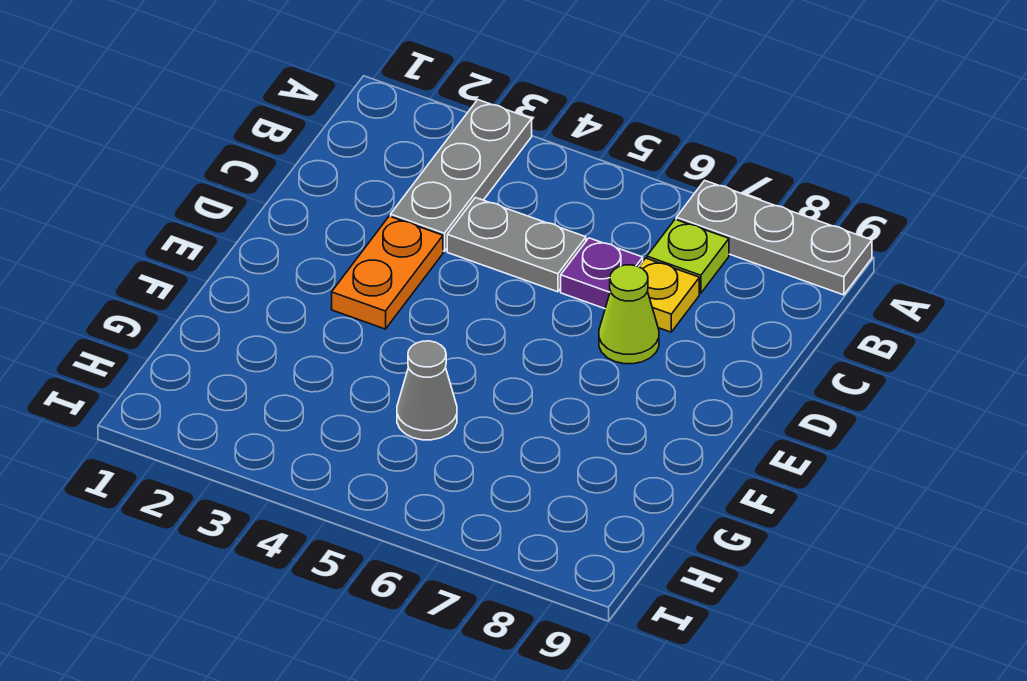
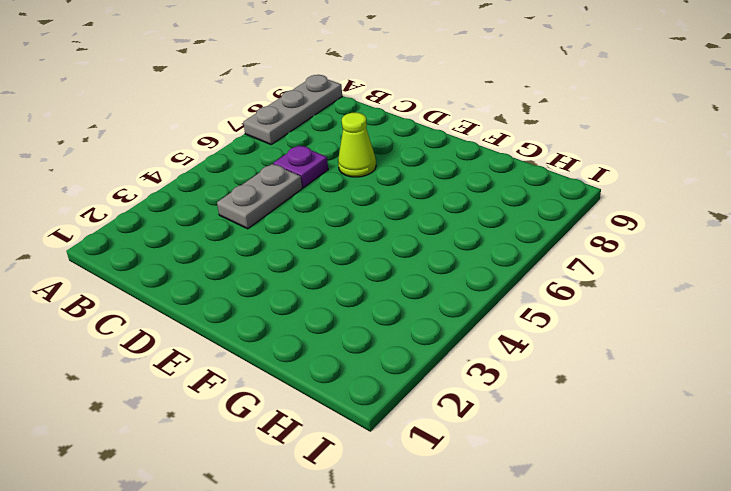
none -> grey 1x3 plate [391,100,532,251]
none -> lime 1x1 plate [647,219,729,293]

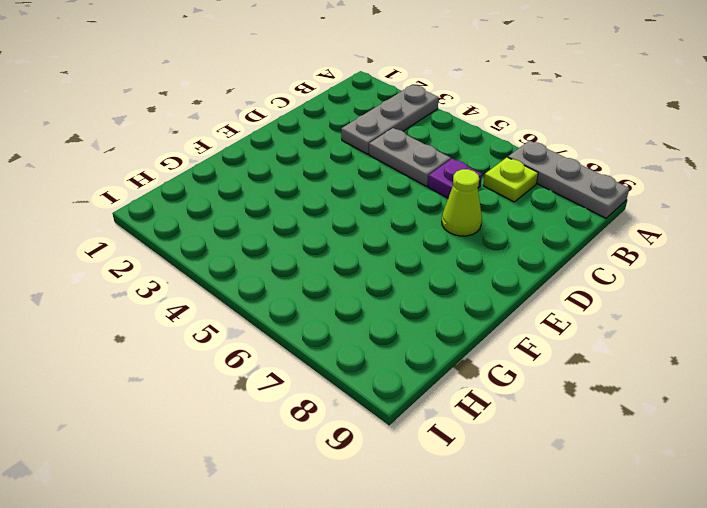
none -> yellow 1x1 plate [639,258,699,332]
none -> orange 1x2 plate [332,216,443,329]

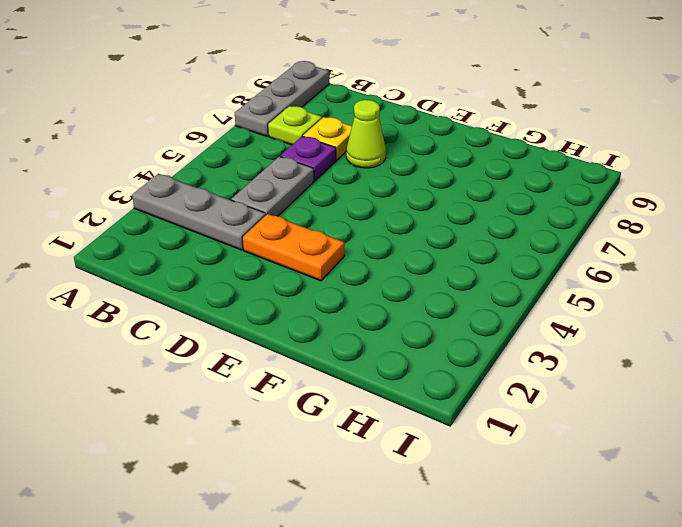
none -> grey 1x1 cone [397,341,457,440]

